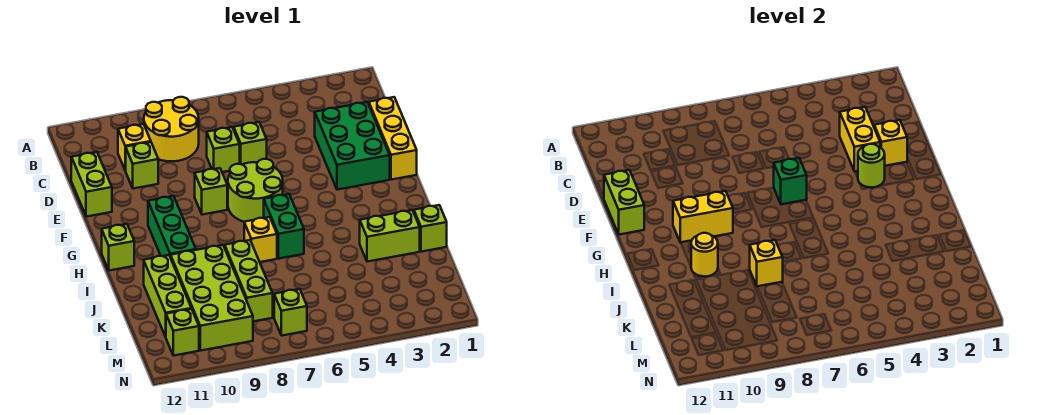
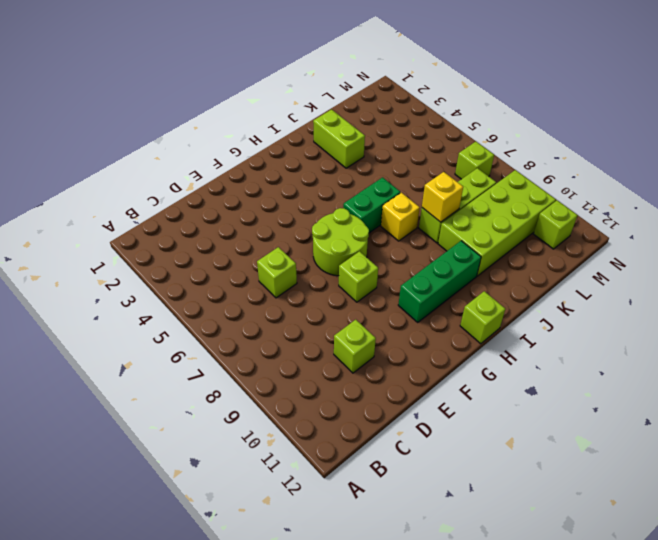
none -> yellow 2x2 round brick [144,97,199,161]
none -> yellow 1x1 brick [118,124,151,170]
none -> yellow 1x3 brick [369,97,417,180]

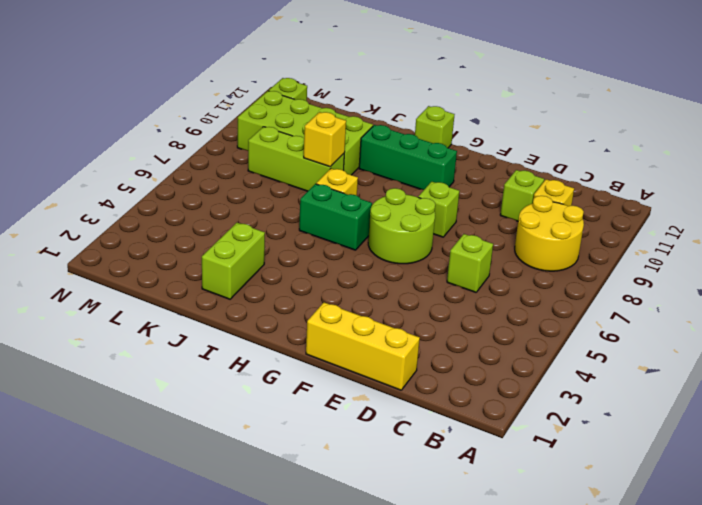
none -> green 2x3 brick [315,102,390,190]
none -> lime 1x1 brick [207,127,240,172]
none -> lime 1x2 brick [71,152,112,217]

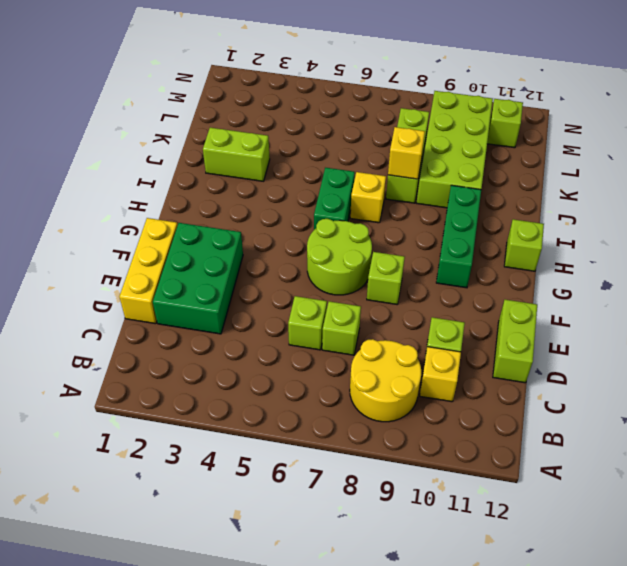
none -> lime 1x1 brick [414,205,447,252]
none -> lime 1x3 brick [144,255,191,337]
none -> lime 1x1 brick [274,289,307,336]

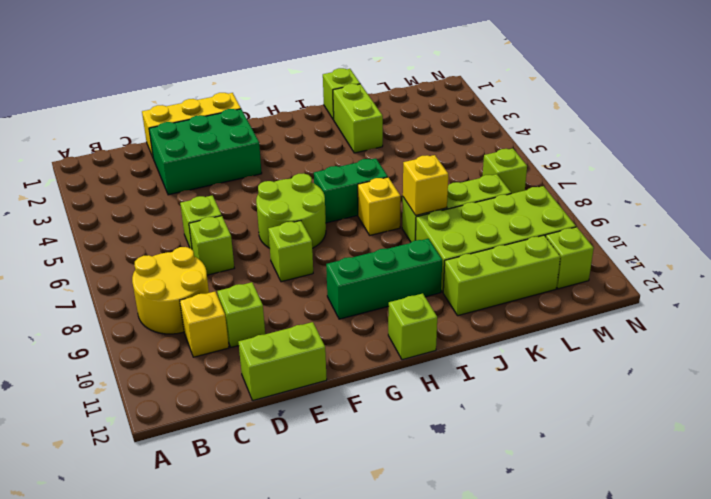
none -> yellow 1x2 brick [840,107,880,171]
none -> yellow 1x1 brick [874,120,907,166]
none -> lime 1x2 brick [604,170,644,235]

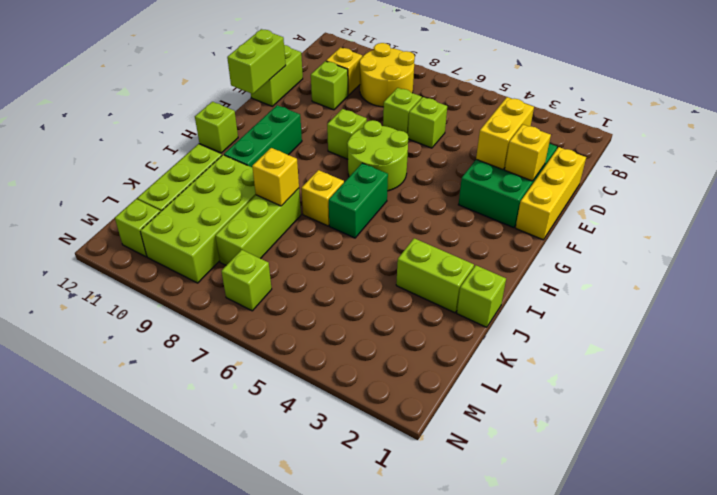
none -> lime 1x1 round brick [858,144,885,188]
none -> green 1x1 brick [774,158,807,204]
none -> yellow 1x2 brick [673,191,733,243]

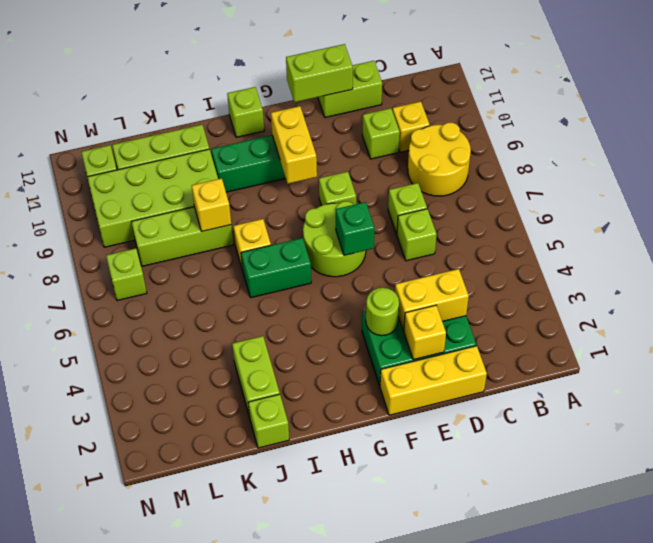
none -> yellow 1x1 round brick [691,233,718,277]

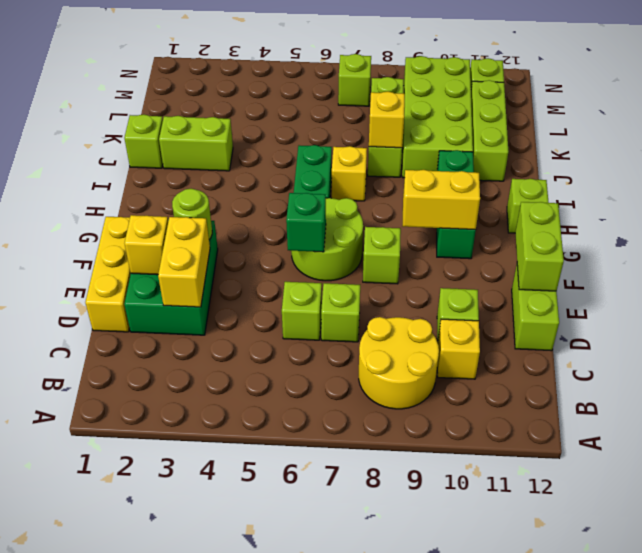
none -> yellow 1x1 round brick [691,233,718,277]

